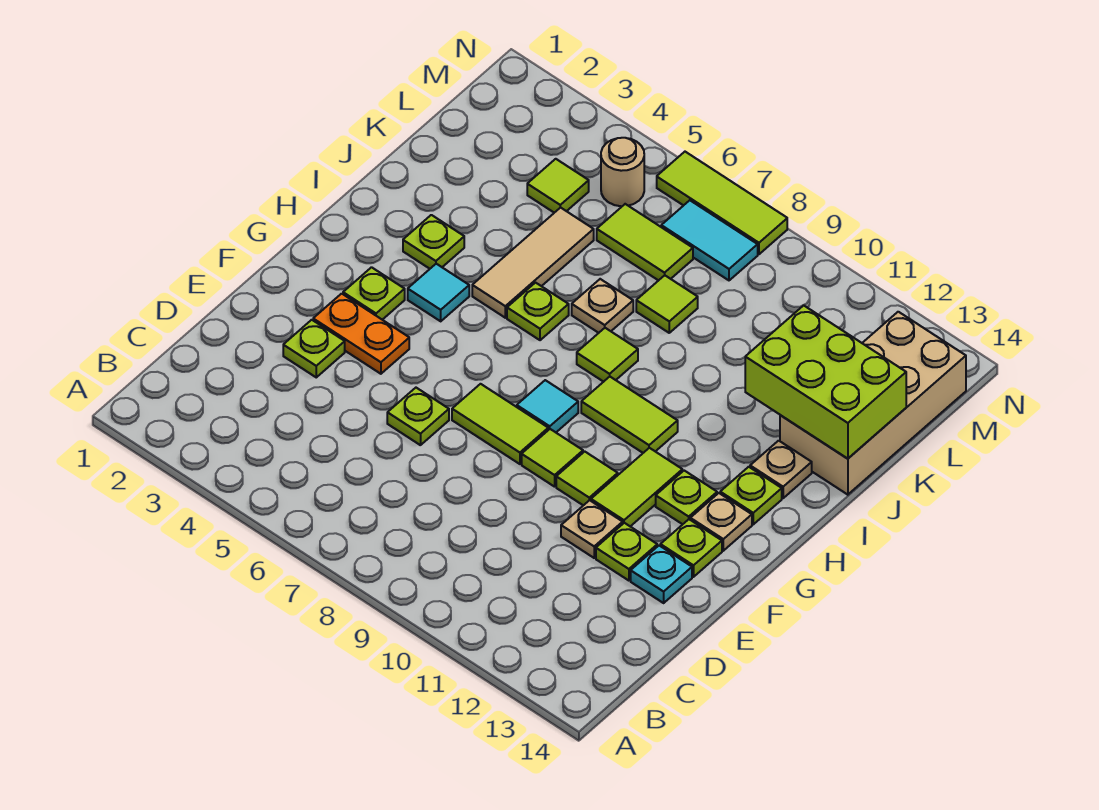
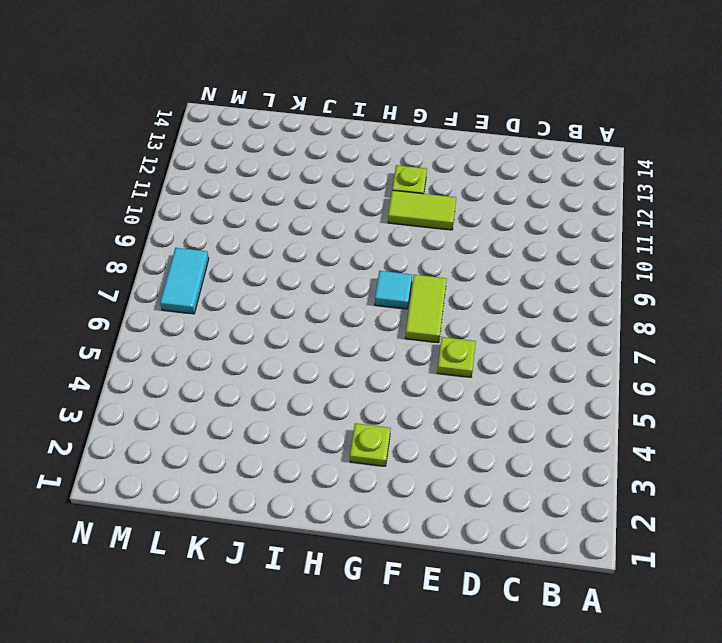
none -> lime 1x1 plate [283,320,345,377]
none -> tan 1x1 plate [561,500,623,558]
none -> lime 1x1 plate [596,523,657,581]
none -> cyan 1x1 plate [631,546,692,603]

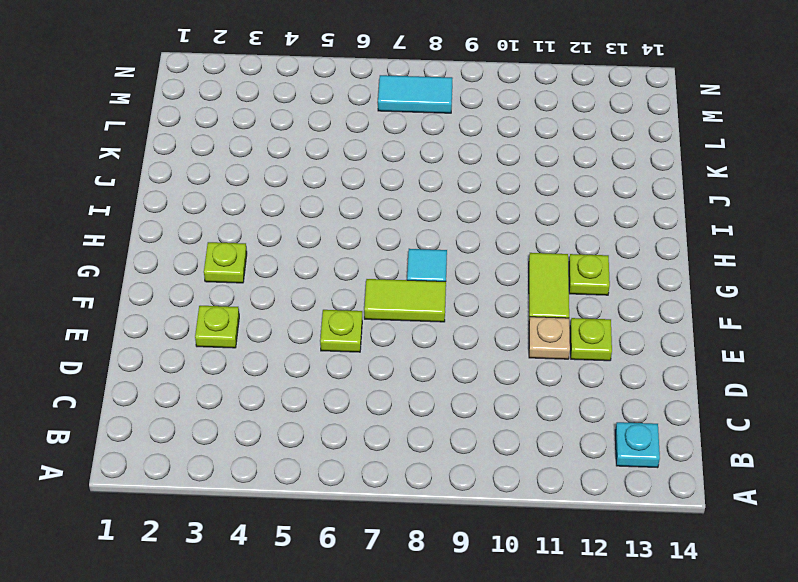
cyan 1x1 plate [615,422,660,468] -> cyan 1x1 plate moved to [631,546,692,603]
none -> orange 1x2 plate [313,294,409,374]
none -> lime 1x1 tile [522,429,583,487]
none -> lime 1x1 tile [556,452,618,505]
none -> lime 1x1 plate [660,519,722,577]

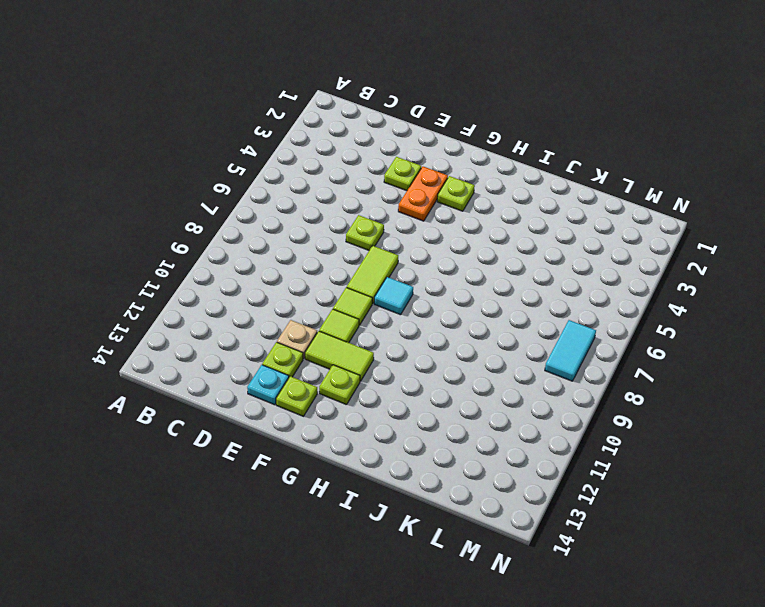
none -> tan 1x1 plate [690,493,752,551]
none -> cyan 1x1 tile [408,264,469,321]
none -> lime 1x2 tile [581,377,678,453]
none -> lime 1x1 plate [720,467,782,524]

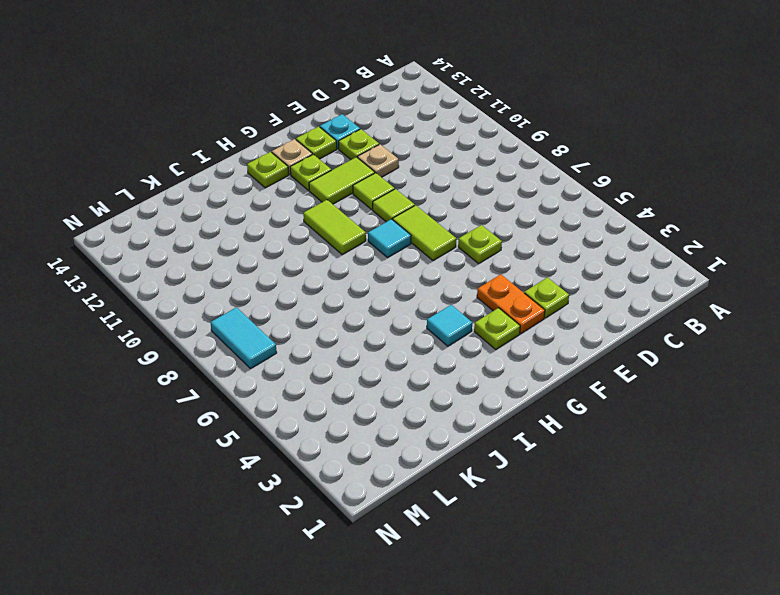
none -> lime 1x1 plate [403,215,464,269]
none -> tan 1x3 tile [472,207,594,318]
none -> lime 1x1 plate [507,283,569,340]
none -> lime 1x1 tile [577,328,638,382]

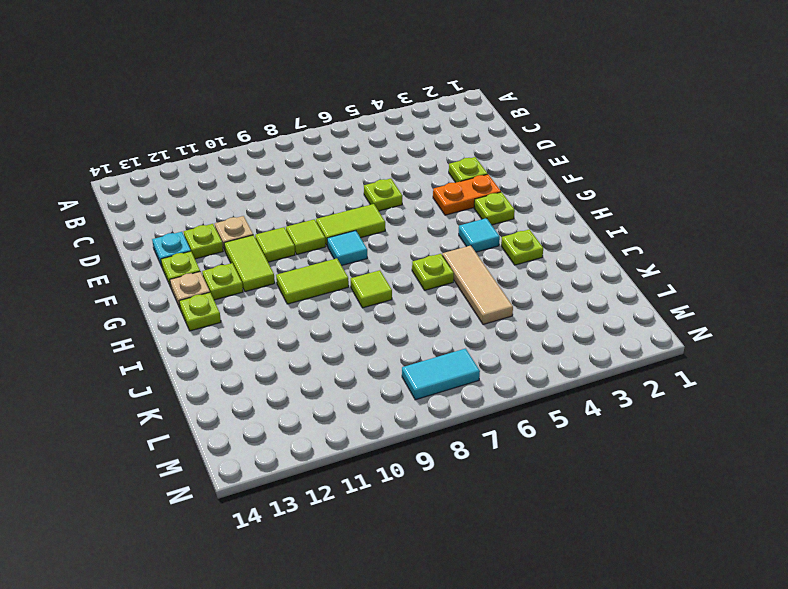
none -> tan 1x1 plate [750,441,812,498]
none -> tan 1x1 plate [572,279,633,333]
none -> tan 2x4 brick [780,312,966,495]
none -> lime 1x1 tile [636,275,698,333]

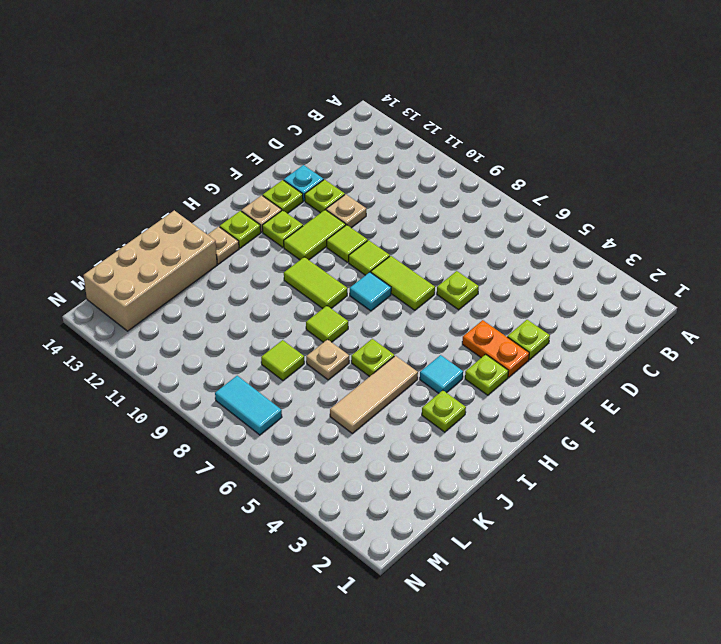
none -> lime 1x1 tile [527,159,589,213]
none -> lime 1x2 tile [597,204,693,281]
none -> tan 1x1 round brick [601,138,644,206]
none -> lime 1x3 tile [657,152,787,254]

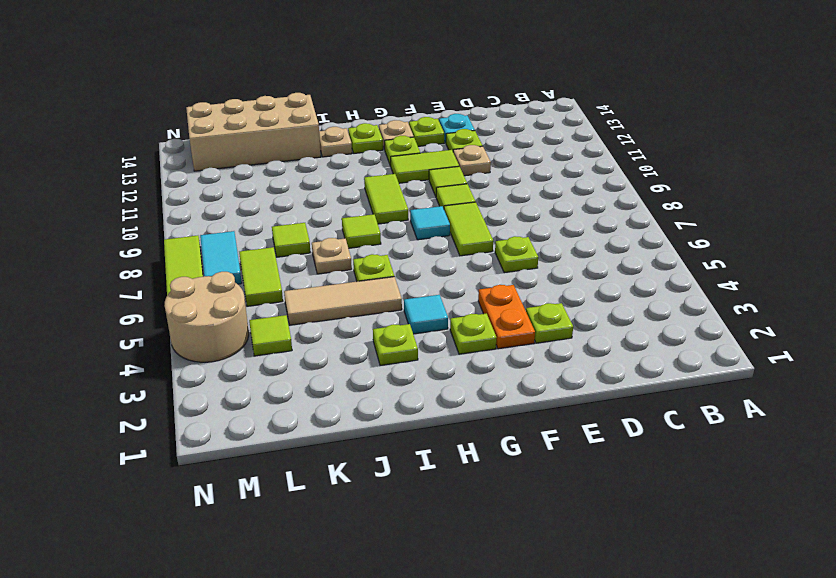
tan 2x2 round brick [165,272,249,362] -> tan 1x1 round brick [601,138,644,206]
none -> lime 2x3 brick [745,305,906,459]

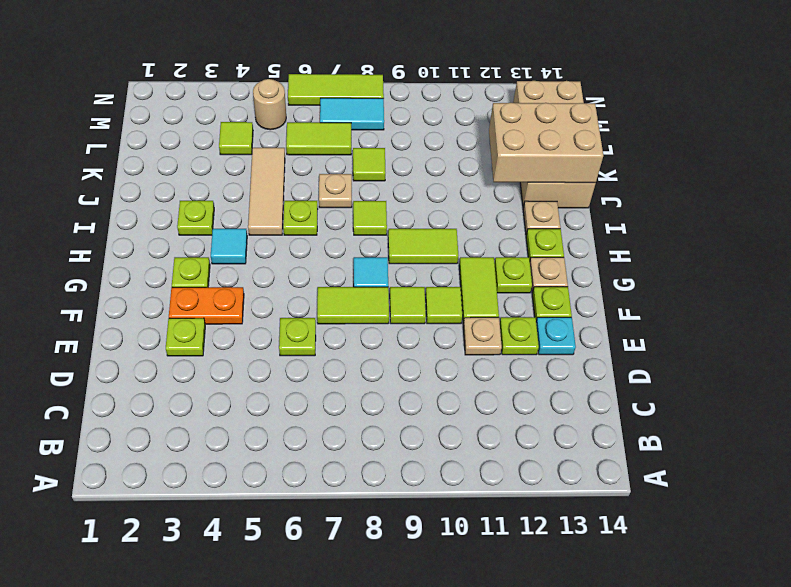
tan 2x3 brick [489,103,603,183] -> lime 2x3 brick [745,305,906,459]

